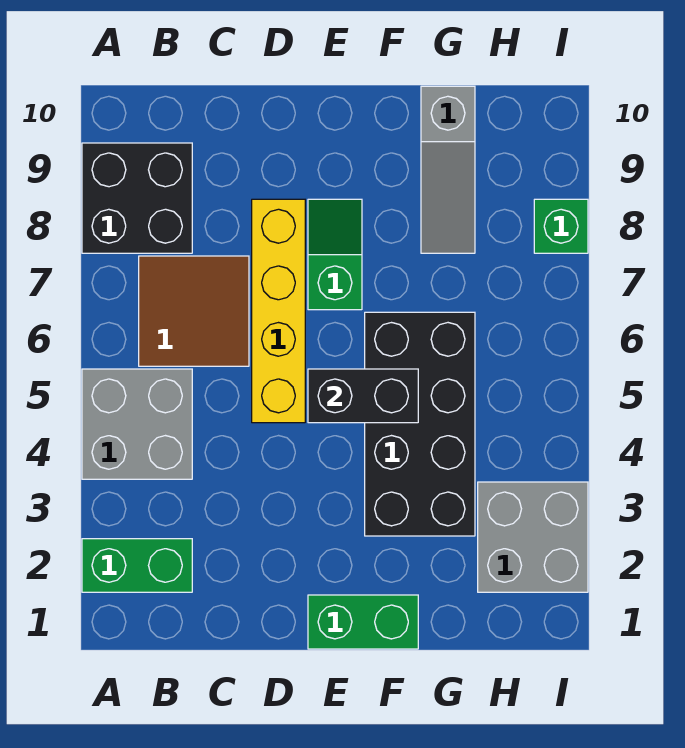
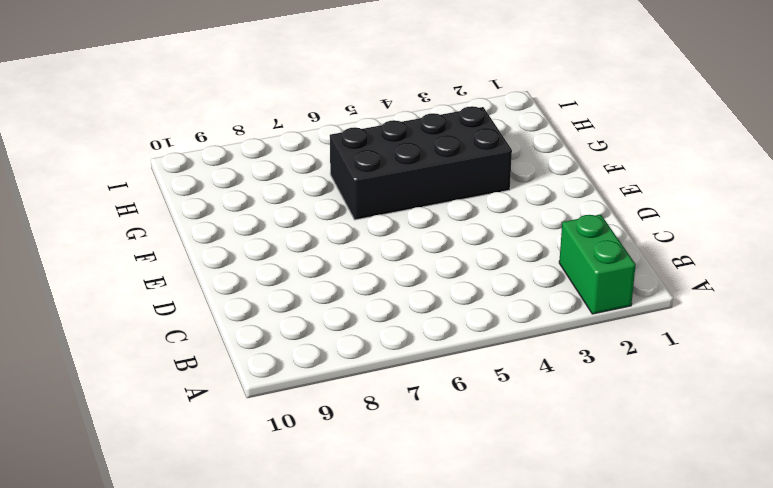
none -> grey 2x2 brick [82,369,192,479]
none -> black 2x2 brick [82,143,192,253]
none -> brown 2x2 tile [139,256,249,366]

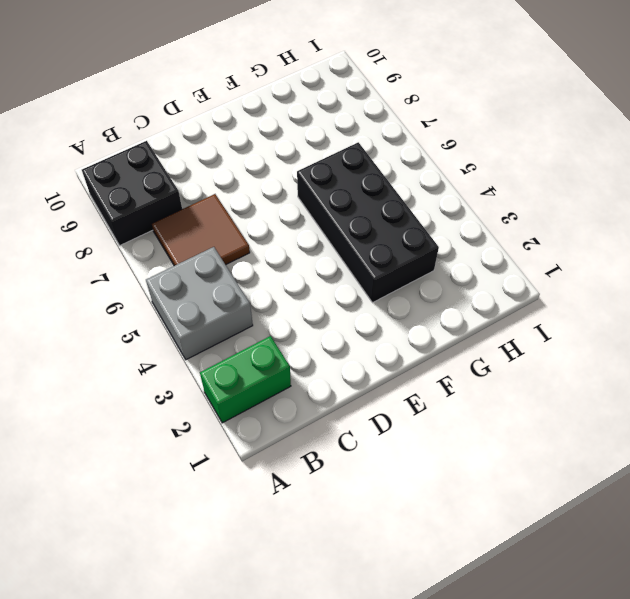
none -> yellow 1x4 brick [252,199,305,423]
none -> green 1x2 brick [308,595,418,649]
none -> green 1x2 slope [308,199,362,310]

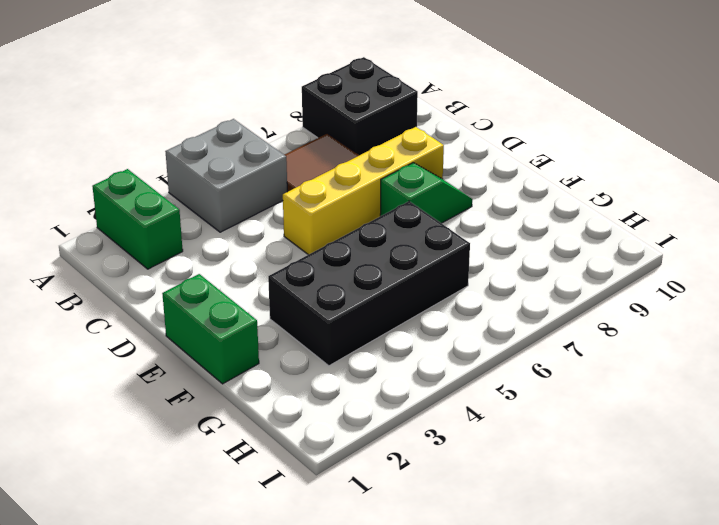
none -> grey 1x3 slope [421,86,475,253]
none -> grey 2x2 brick [478,482,588,592]
none -> green 1x1 brick [534,199,588,253]

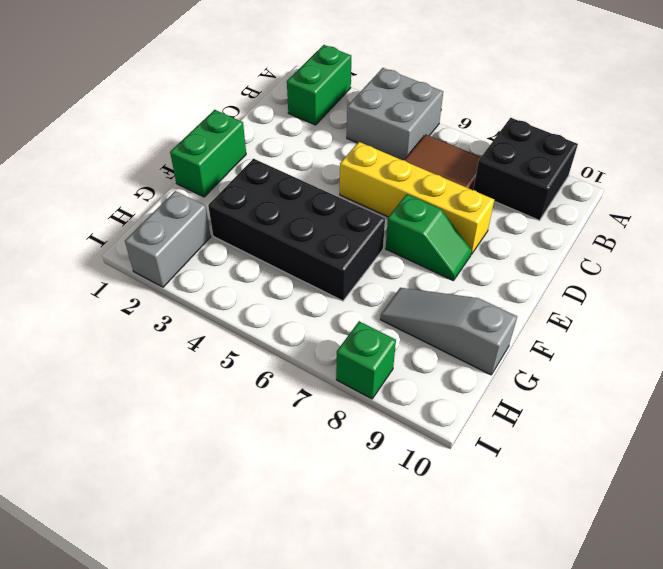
grey 1x2 brick [125,191,211,287] -> grey 2x2 brick [478,482,588,592]
none -> black 1x2 brick [308,369,418,423]

